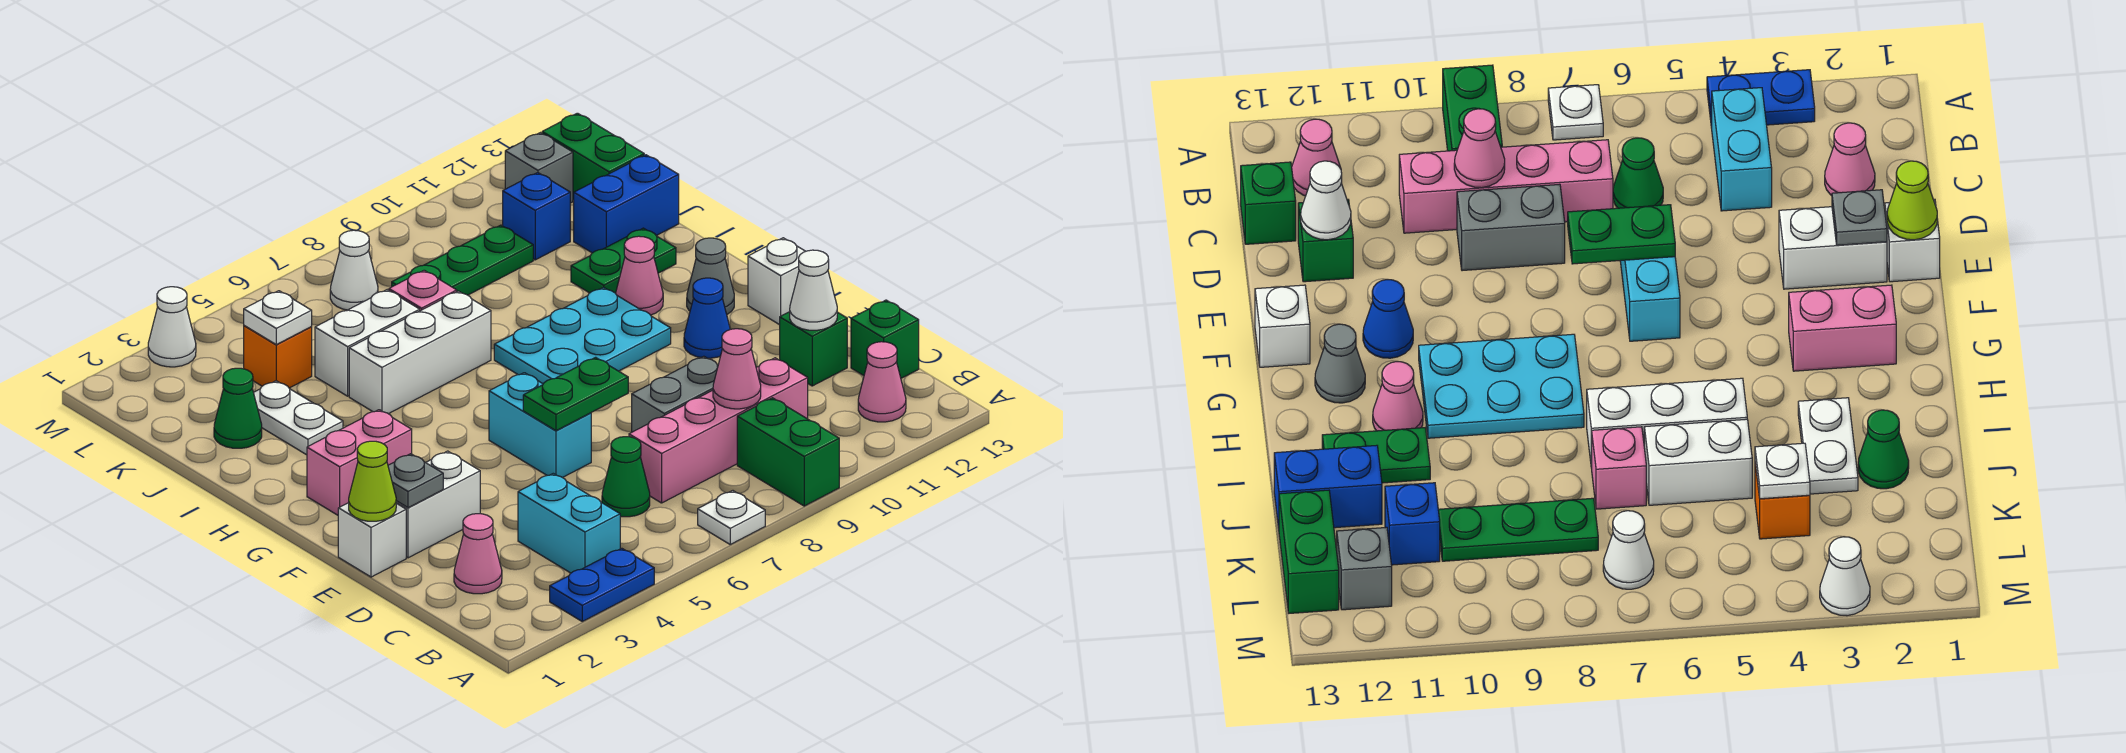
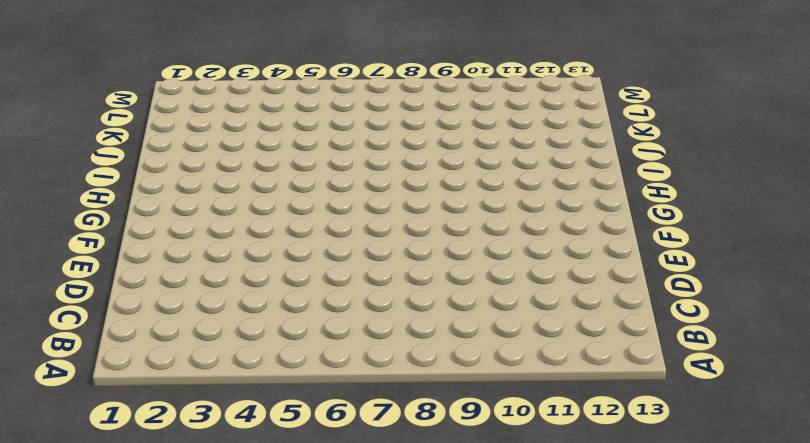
none -> blue 1x2 plate [550,548,654,621]
none -> white 1x1 plate [698,491,765,544]
none -> green 1x2 brick [737,398,839,506]
none -> cyan 1x2 brick [518,473,620,573]

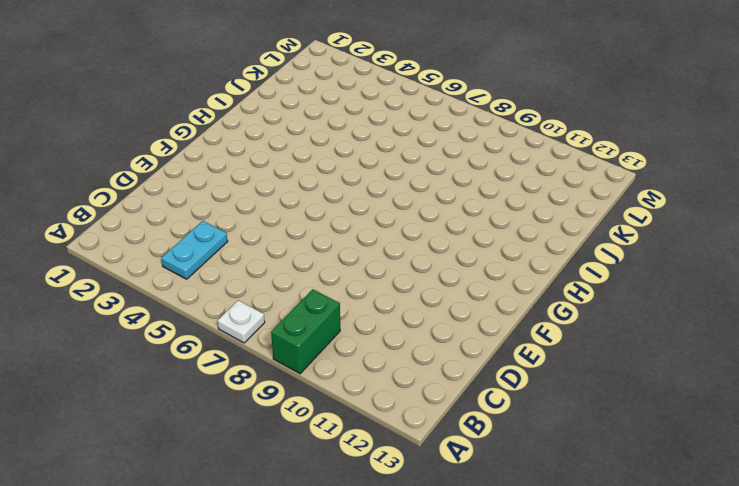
cyan 1x2 plate [161,221,228,279] -> cyan 1x2 brick [518,473,620,573]
none -> blue 1x2 plate [550,548,654,621]
none -> pink 1x1 cone [858,342,906,422]
none -> pink 1x1 cone [454,514,502,594]
none -> green 1x1 cone [602,437,650,517]

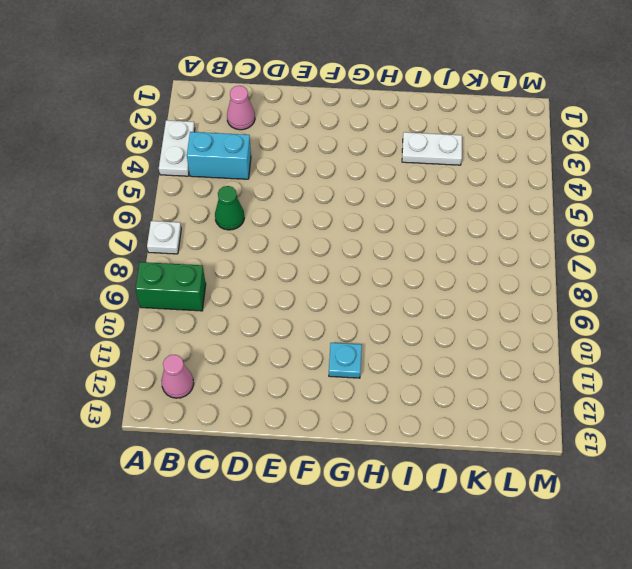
white 1x2 plate [159,120,195,176] -> blue 1x2 plate [550,548,654,621]
cyan 1x1 plate [329,343,362,378] -> none
none -> pink 1x4 brick [629,358,808,503]
none -> green 1x1 brick [851,300,919,378]
none -> grey 1x2 brick [632,356,718,432]
none -> green 1x1 brick [780,312,847,386]

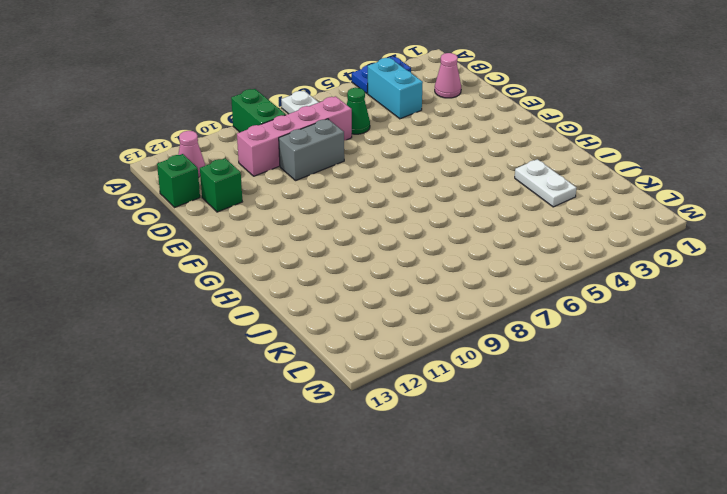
none -> white 1x1 brick [338,503,406,577]
none -> white 1x2 brick [396,451,480,558]
none -> cyan 1x2 brick [489,373,591,478]
none -> blue 1x1 cone [684,278,730,358]

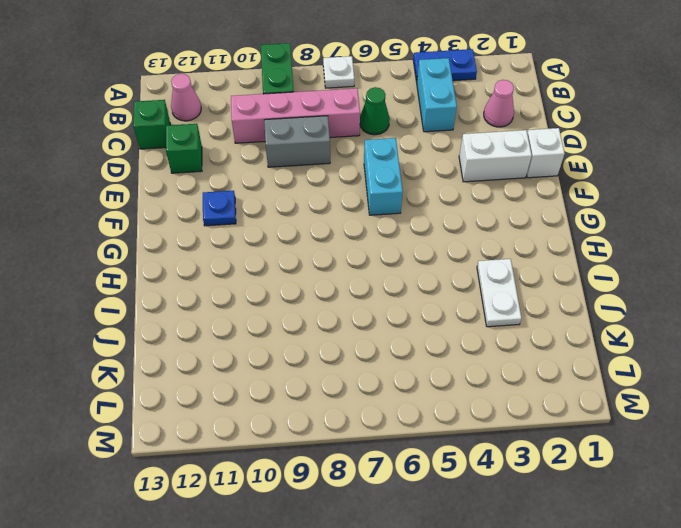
blue 1x1 plate [203,191,236,226] -> blue 1x1 cone [684,278,730,358]
none -> white 1x1 brick [748,238,805,325]
none -> pink 1x2 brick [307,410,412,515]
none -> cyan 2x3 plate [494,287,671,384]
none -> grey 1x1 cone [687,238,734,314]

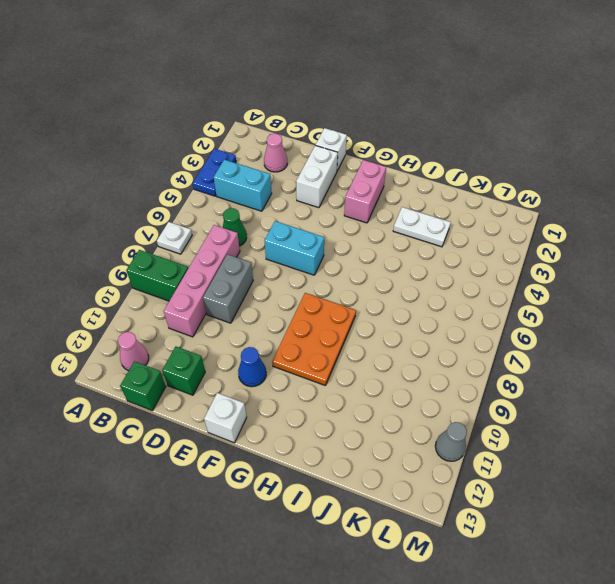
orange 2x3 plate [272,293,356,386] -> cyan 2x3 plate [494,287,671,384]
grey 1x1 cone [435,422,467,461] -> grey 1x1 cone moved to [687,238,734,314]
none -> pink 1x1 cone [616,236,663,315]
none -> white 1x3 brick [349,291,491,414]
none -> green 1x2 plate [571,228,676,293]
none -> green 1x1 cone [214,368,262,448]

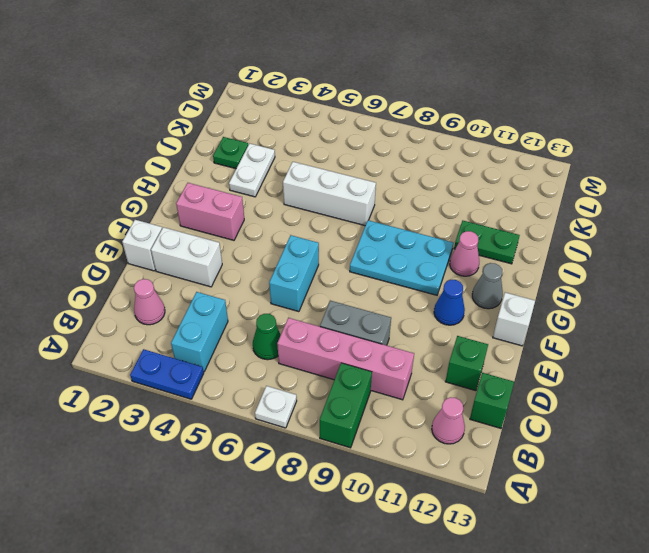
green 1x1 plate [213,137,248,169] -> green 1x1 cone [214,368,262,448]
none -> white 1x2 brick [315,290,420,396]
none -> pink 1x1 brick [389,270,457,311]
none -> blue 1x2 brick [574,155,679,253]
none -> orange 1x1 brick [244,326,312,388]

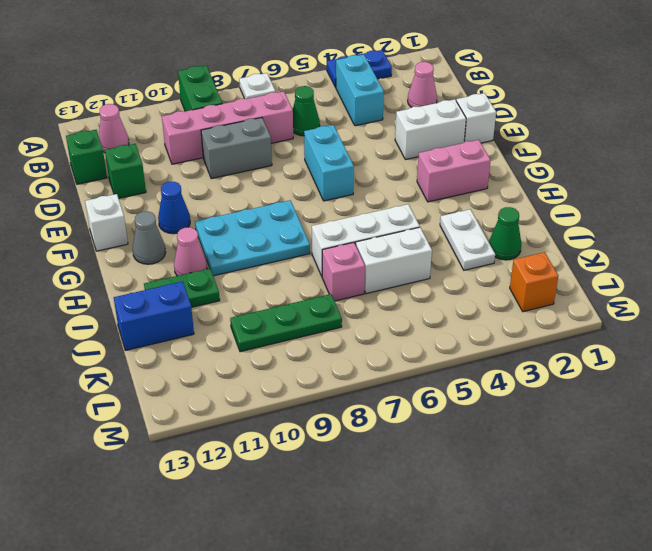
orange 1x1 brick [510,252,558,312] -> orange 1x1 brick moved to [244,326,312,388]
none -> blue 1x1 brick [503,173,570,260]
none -> green 1x2 brick [542,113,644,200]
none -> white 1x1 cone [330,230,378,310]
none -> grey 1x1 brick [505,133,573,203]

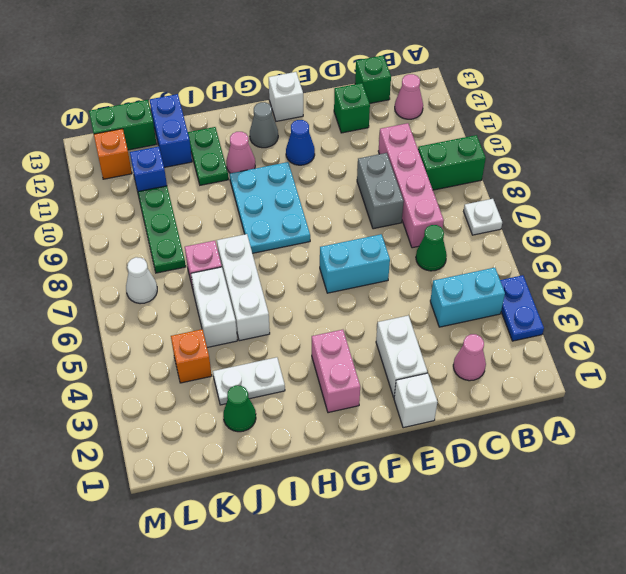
orange 1x1 brick [94,129,132,179] -> grey 1x1 brick [505,133,573,203]
none -> white 1x1 cone [148,287,196,367]
none -> pink 1x1 cone [713,329,761,409]
none -> white 1x1 cone [790,250,837,330]
none -> lime 1x1 cone [349,441,396,521]

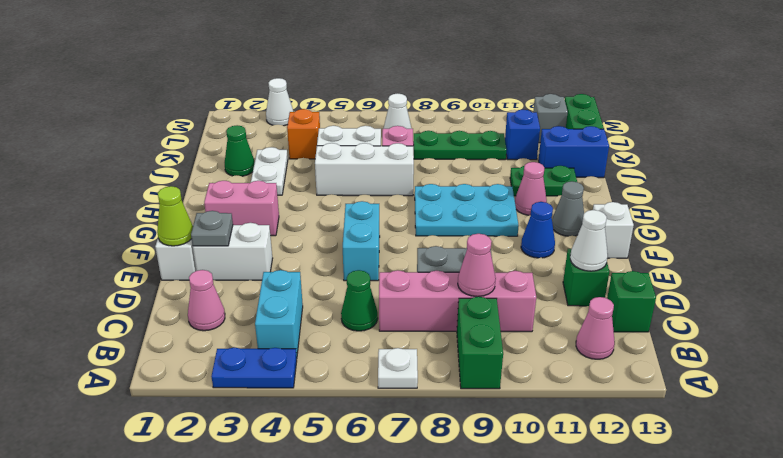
none -> green 1x2 plate [523,357,628,431]
none -> white 1x1 plate [244,291,312,345]

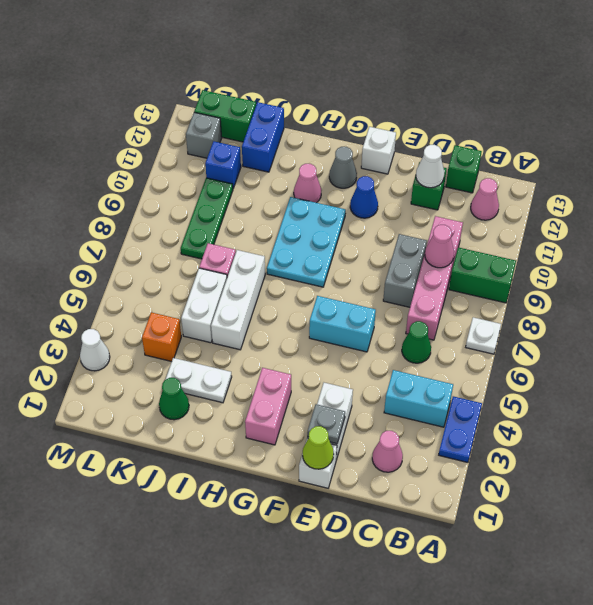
none -> green 1x2 plate [571,228,676,293]
none -> white 1x1 cone [330,230,378,310]
none -> green 1x2 plate [523,357,628,431]
none -> white 1x1 plate [244,291,312,345]

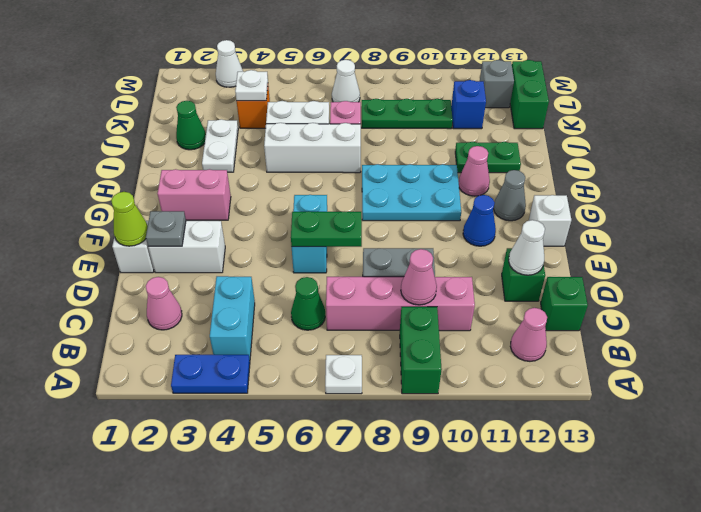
none -> blue 1x2 brick [574,155,679,253]

